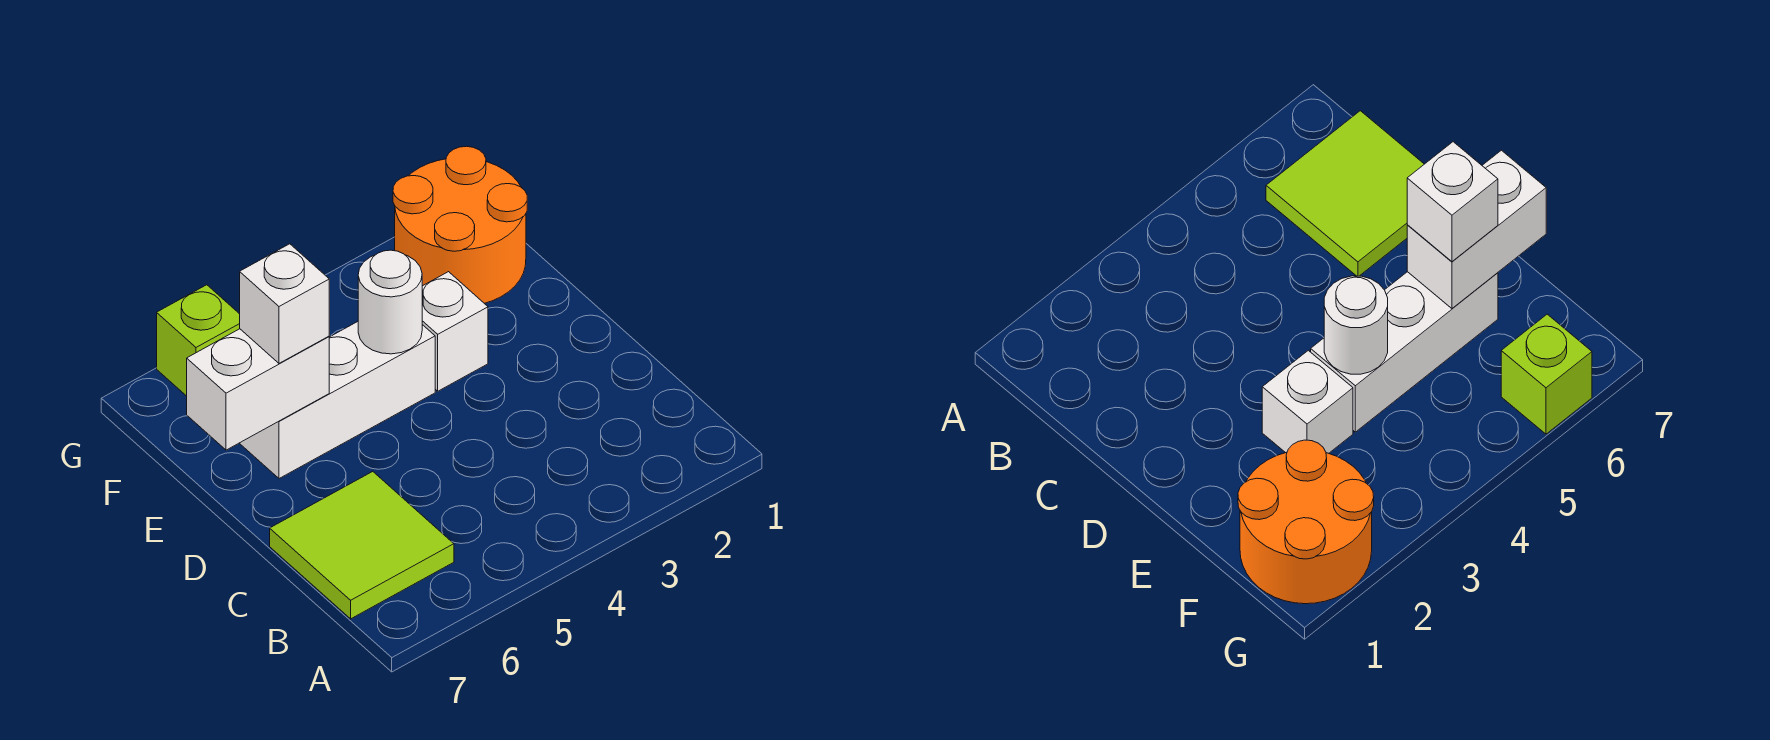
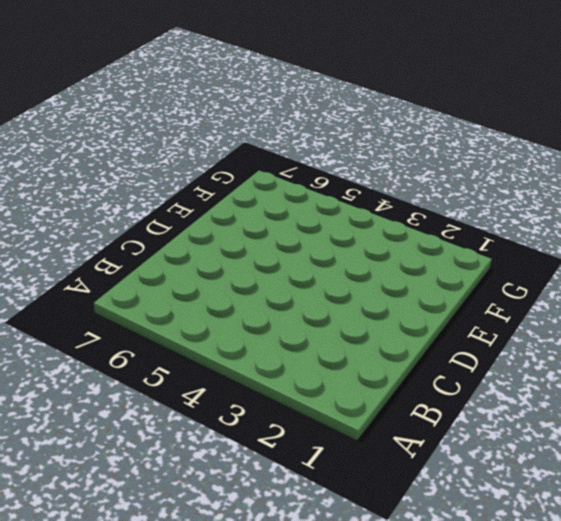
none -> lime 2x2 tile [270,472,454,619]
none -> white 1x1 brick [422,272,488,391]

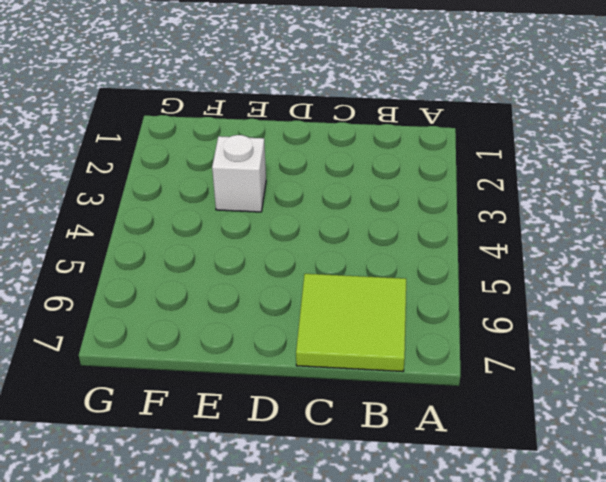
none -> white 1x3 brick [240,322,435,479]
none -> orange 2x2 round brick [393,146,527,303]

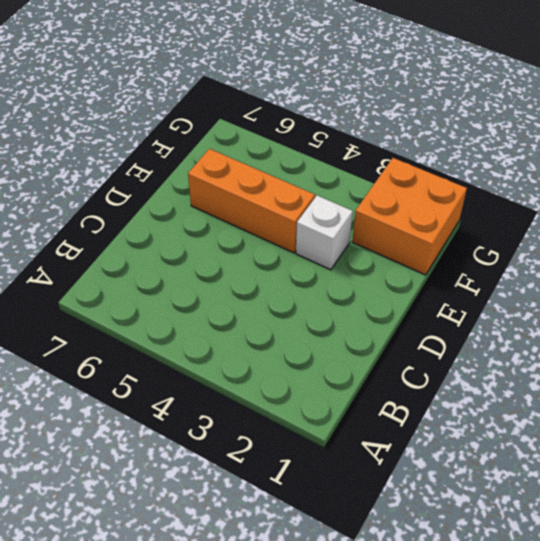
orange 1x3 brick [188,149,315,253] -> white 1x3 brick [240,322,435,479]
orange 2x2 brick [352,158,467,275] -> orange 2x2 round brick [393,146,527,303]
none -> lime 2x2 tile [270,472,454,619]
none -> lime 1x1 brick [157,285,240,396]

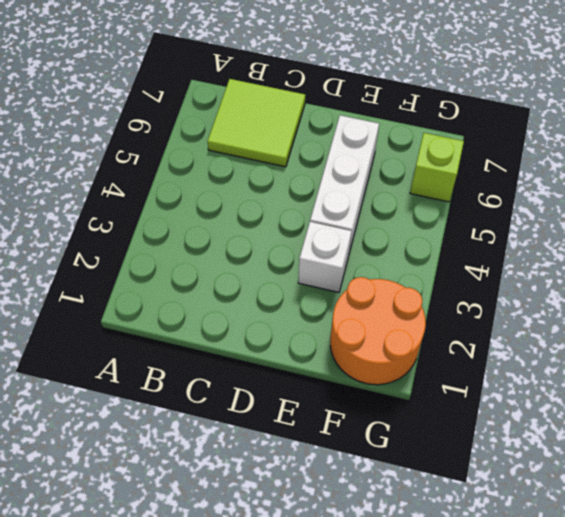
none -> white 1x1 round brick [358,250,422,354]
none -> white 1x2 brick [187,329,329,450]

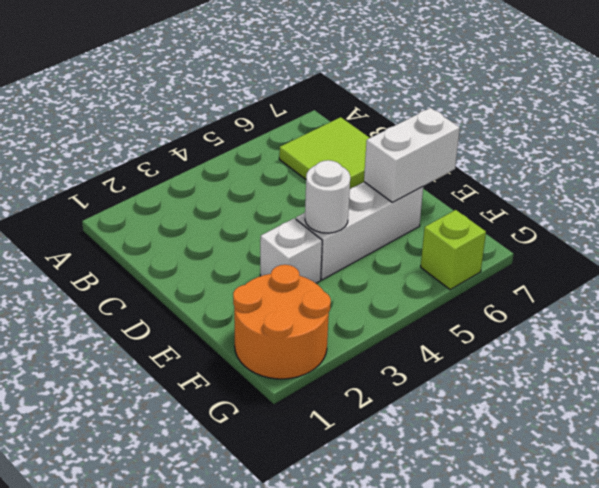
none -> white 1x1 brick [240,244,329,363]

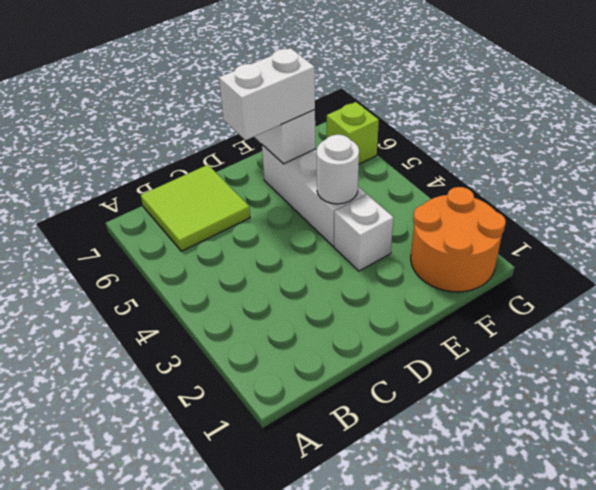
white 1x2 brick [219,48,315,140] -> white 1x1 brick [240,244,329,363]

